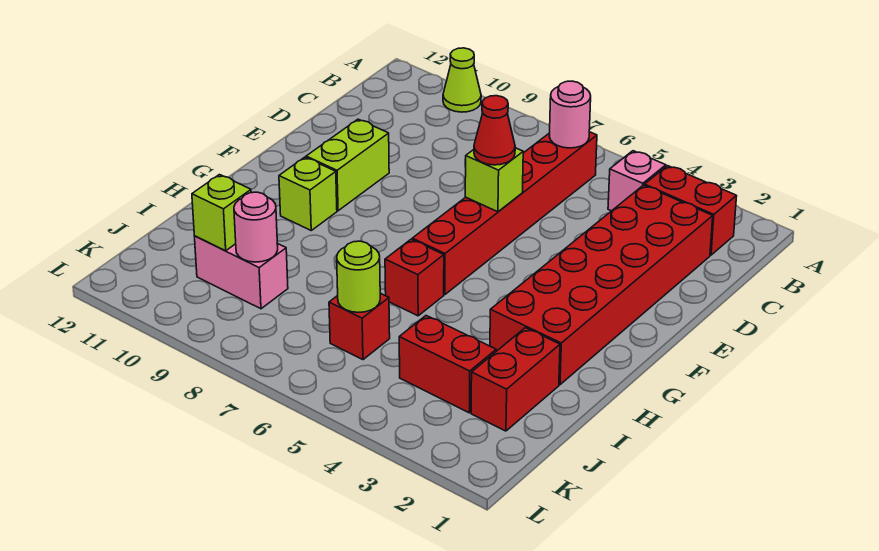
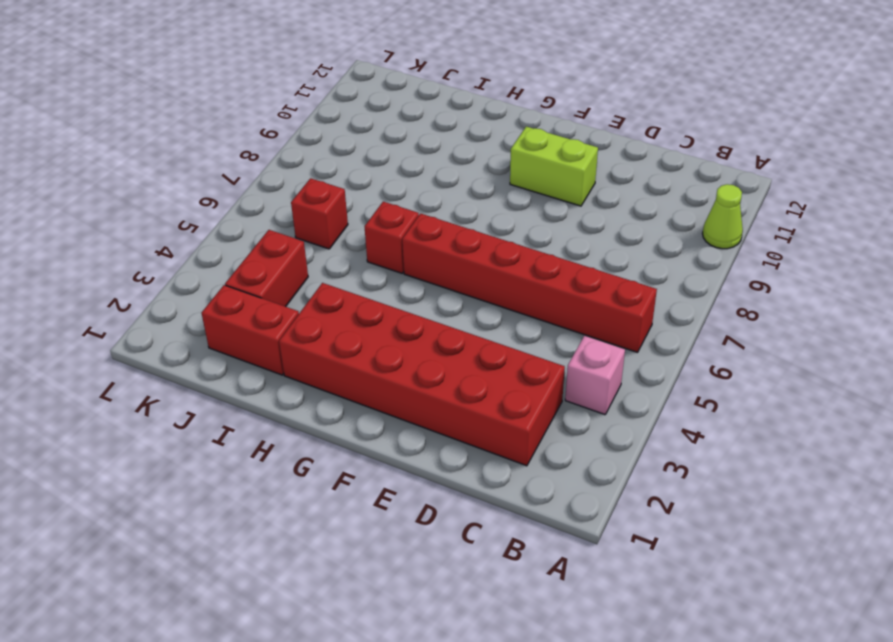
none -> red 1x2 brick [645,166,737,255]
none -> lime 1x1 brick [279,157,337,230]
none -> pink 1x2 brick [194,236,288,309]

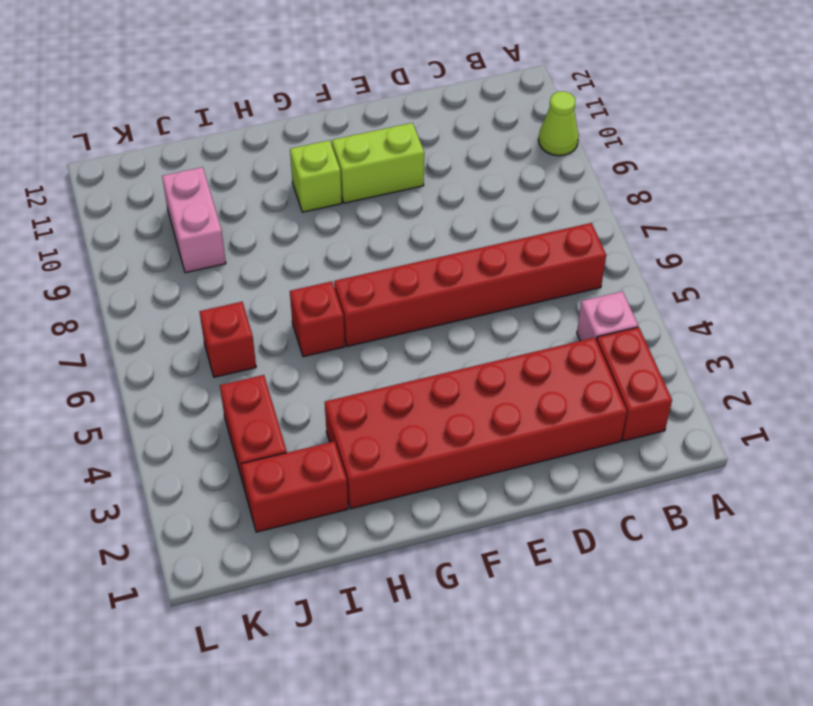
none -> pink 1x1 round brick [550,81,591,148]
none -> lime 1x1 brick [465,148,523,212]
none -> lime 1x1 round brick [337,241,380,312]

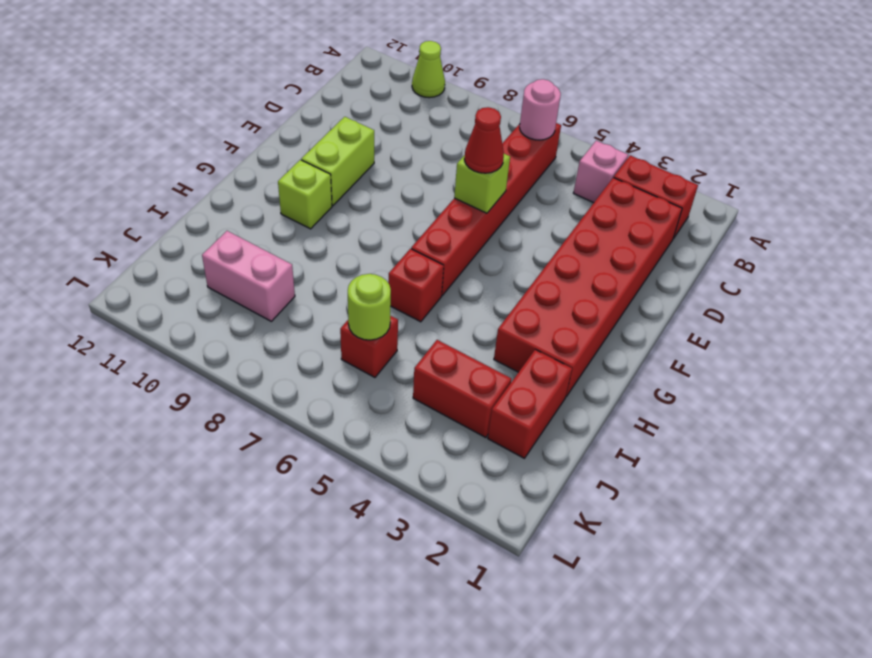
none -> pink 1x1 round brick [234,192,278,262]
none -> lime 1x1 brick [192,175,251,251]

